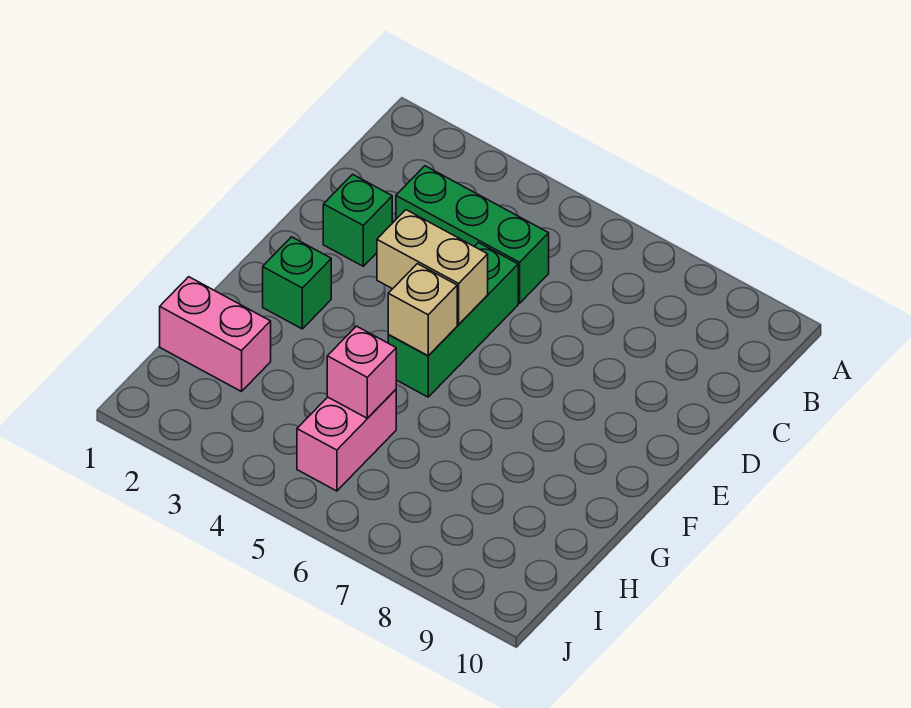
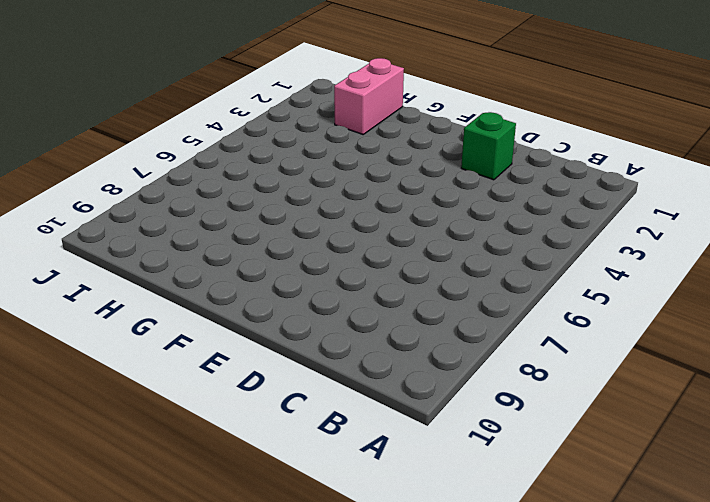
none -> green 1x3 brick [396,166,549,303]
none -> green 1x3 brick [388,242,518,397]

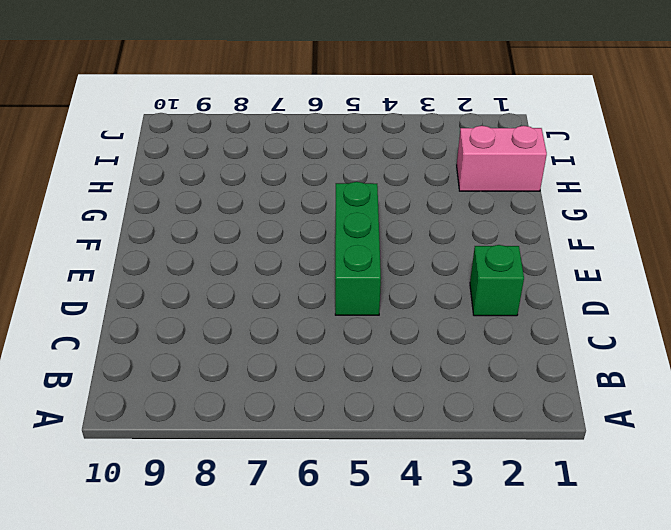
none -> green 1x3 brick [396,166,549,303]
none -> green 1x1 brick [263,237,331,329]

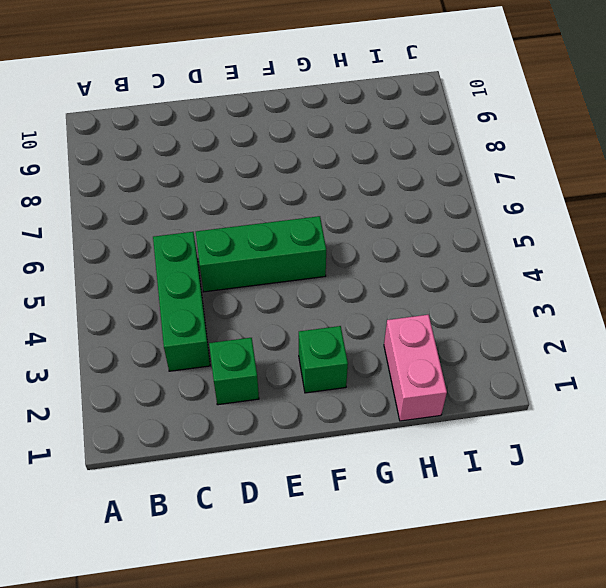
none -> pink 1x2 brick [297,390,396,491]
none -> tan 1x2 brick [377,210,488,324]

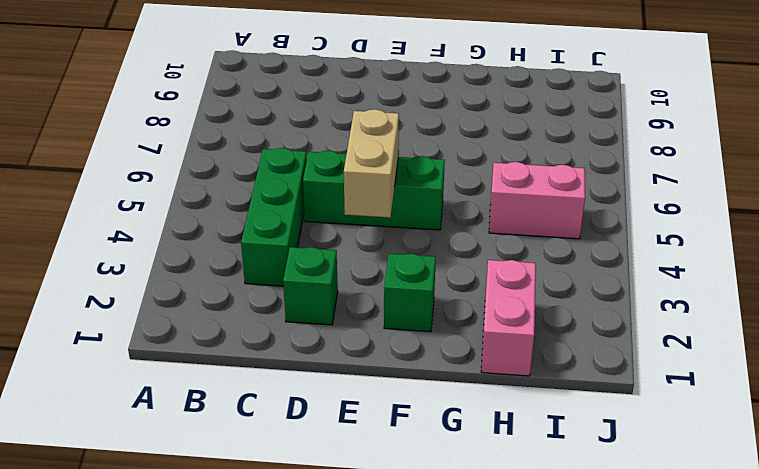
none -> tan 1x1 brick [388,264,457,356]
none -> pink 1x1 brick [327,326,396,418]

